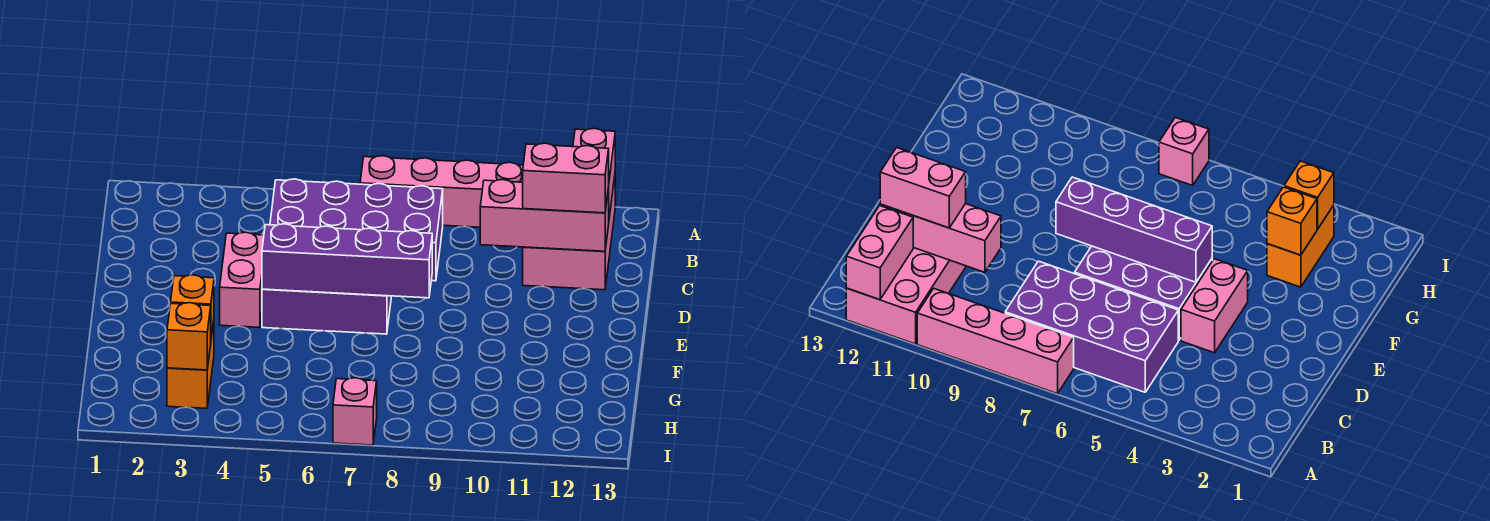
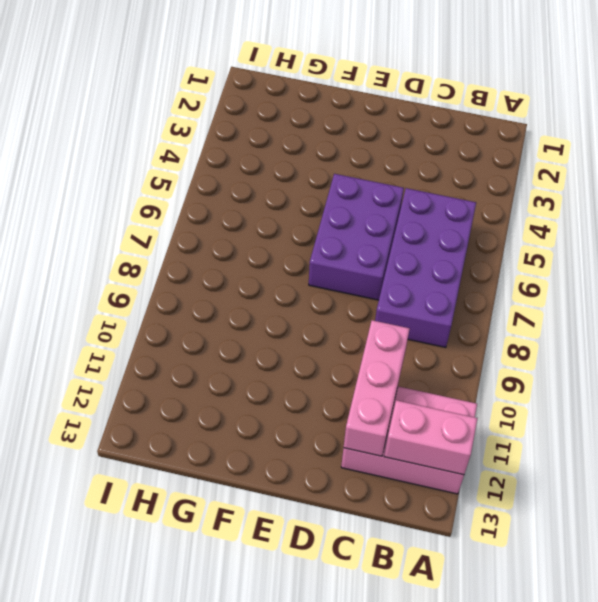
none -> pink 1x4 brick [360,156,523,227]
none -> pink 1x2 brick [220,232,264,327]
none -> orange 1x2 brick [167,321,214,408]

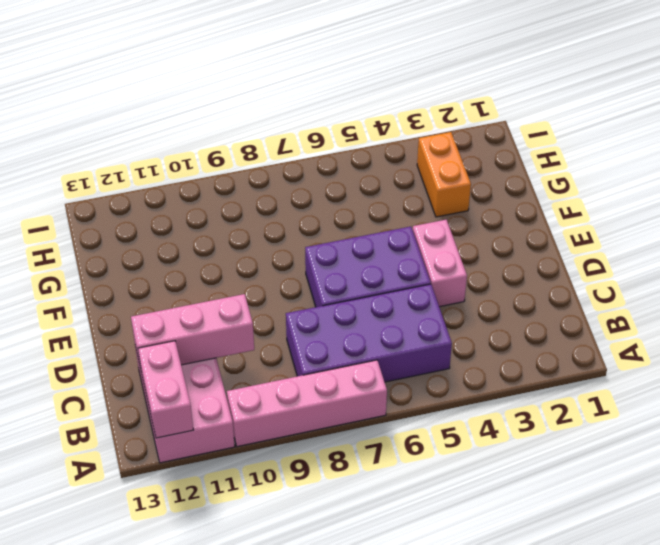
none -> pink 1x1 brick [333,378,377,445]
none -> purple 1x4 brick [262,224,432,298]
none -> orange 1x1 brick [171,275,214,337]

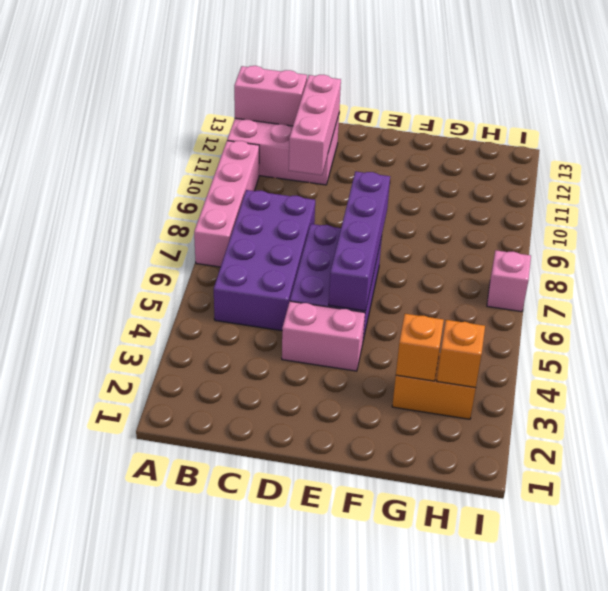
none -> pink 1x2 brick [523,143,609,213]

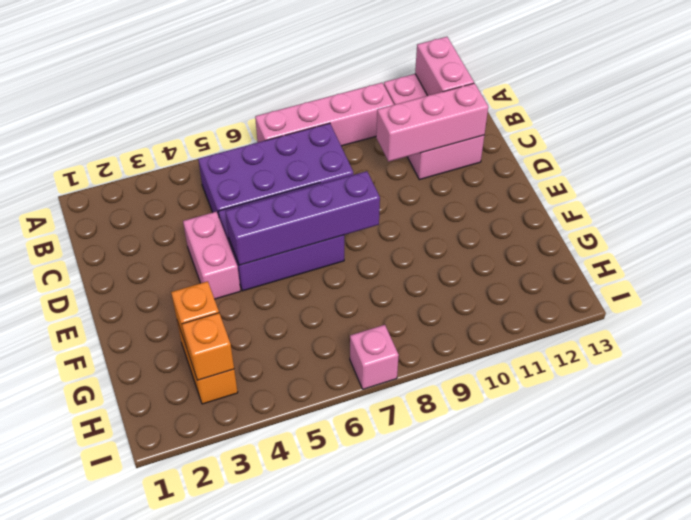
none -> pink 1x2 brick [523,143,609,213]

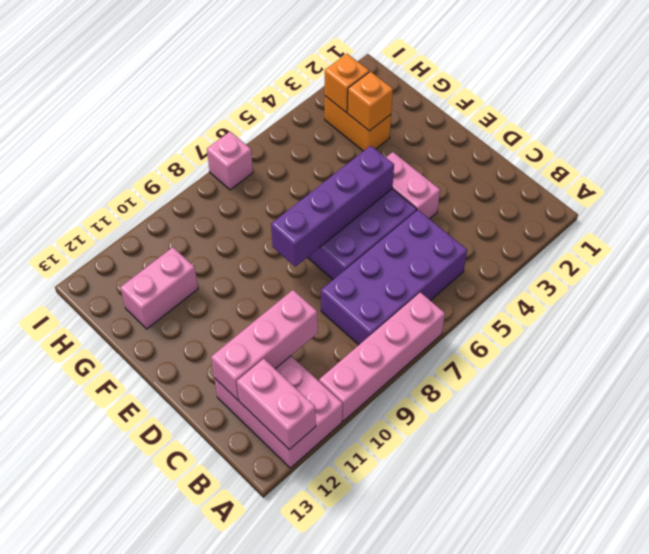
pink 1x2 brick [120,247,198,329] -> pink 1x2 brick moved to [523,143,609,213]

